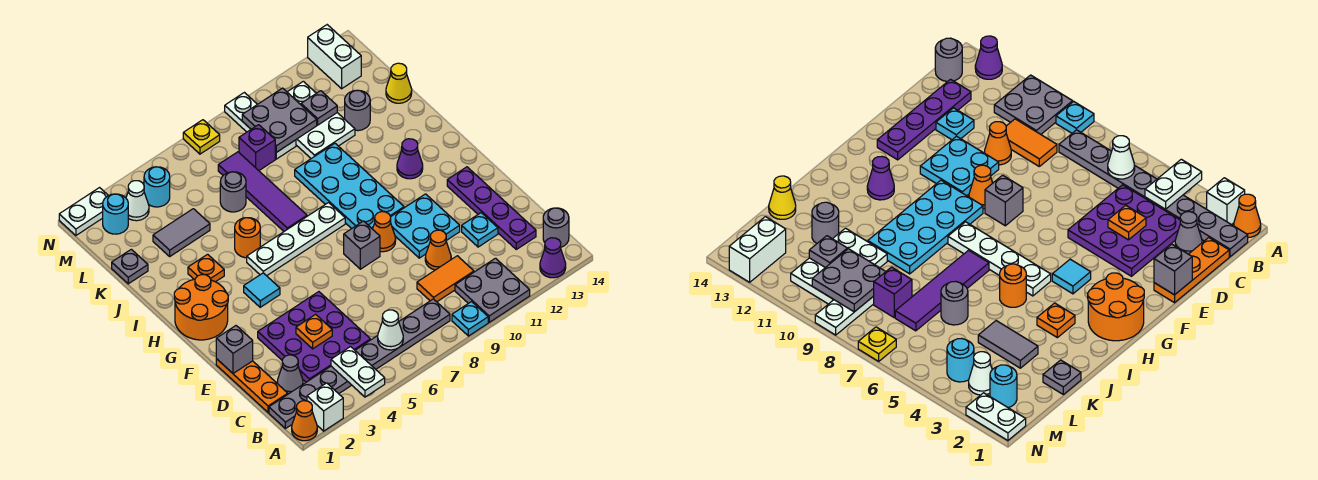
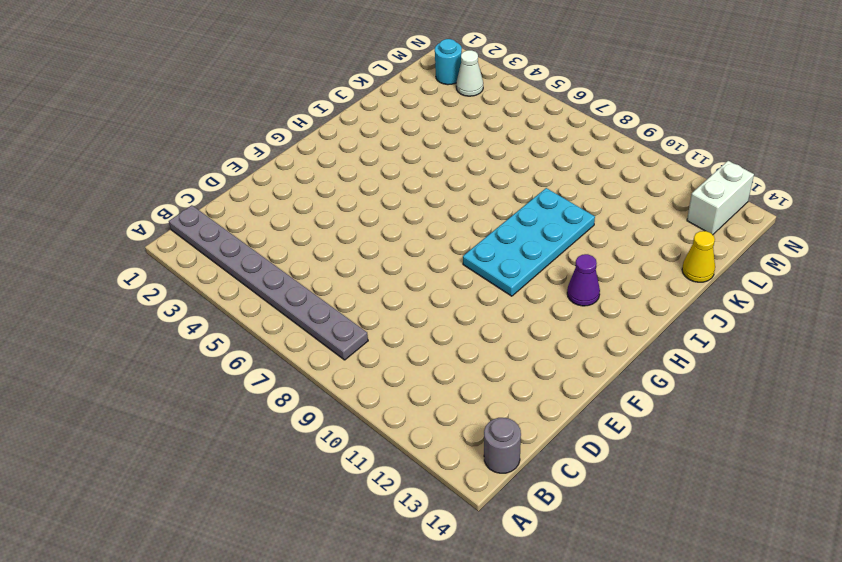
none -> orange 1x1 cone [292,401,317,441]
none -> white 1x1 brick [307,383,343,431]
none -> cyan 1x1 plate [452,302,488,336]
none -> grey 2x2 plate [455,258,530,322]

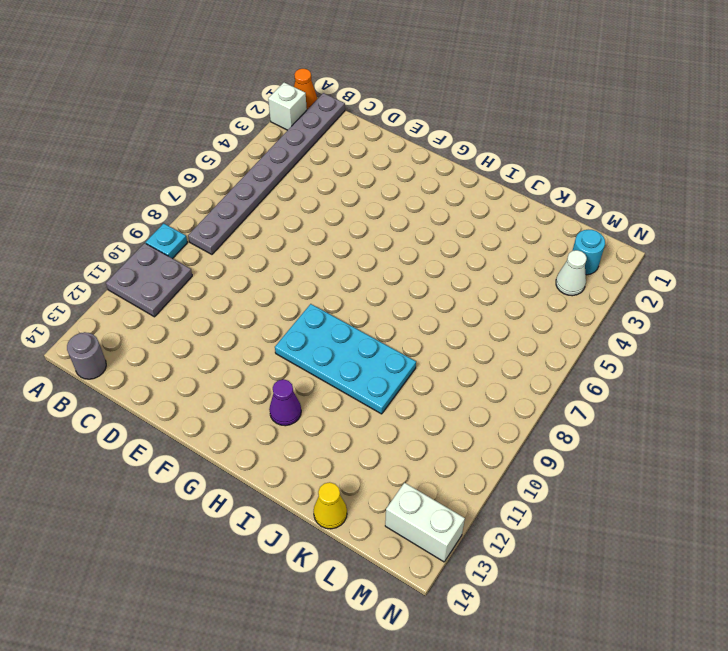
none -> purple 1x1 cone [540,238,566,278]
none -> orange 1x3 plate [216,359,288,412]
none -> grey 1x1 cone [277,355,303,394]
none -> purple 3x3 plate [258,292,370,382]

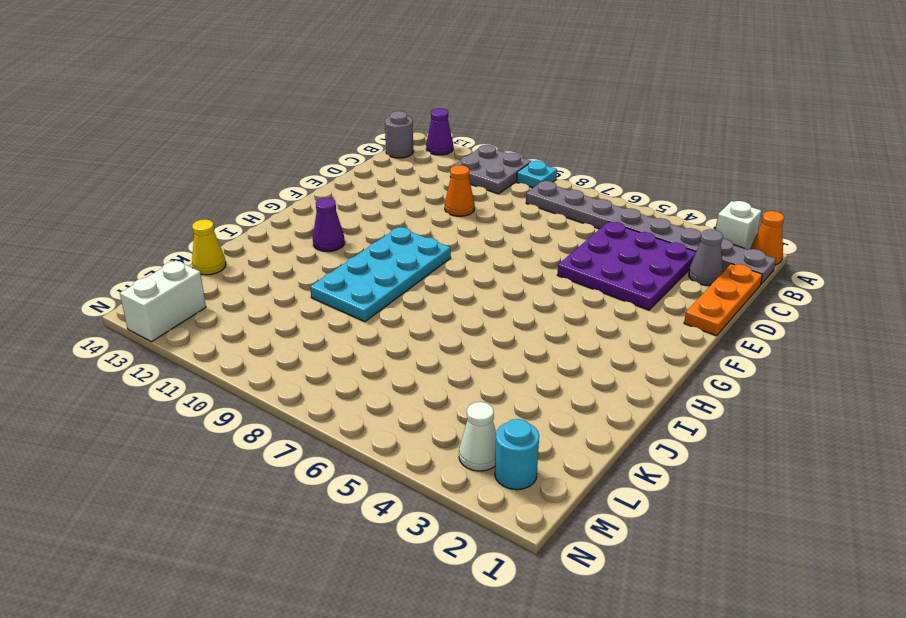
none -> orange 1x2 tile [417,256,474,302]
none -> purple 1x4 plate [447,167,536,249]
none -> cyan 1x1 plate [462,213,498,247]
none -> cyan 2x2 plate [390,194,460,258]

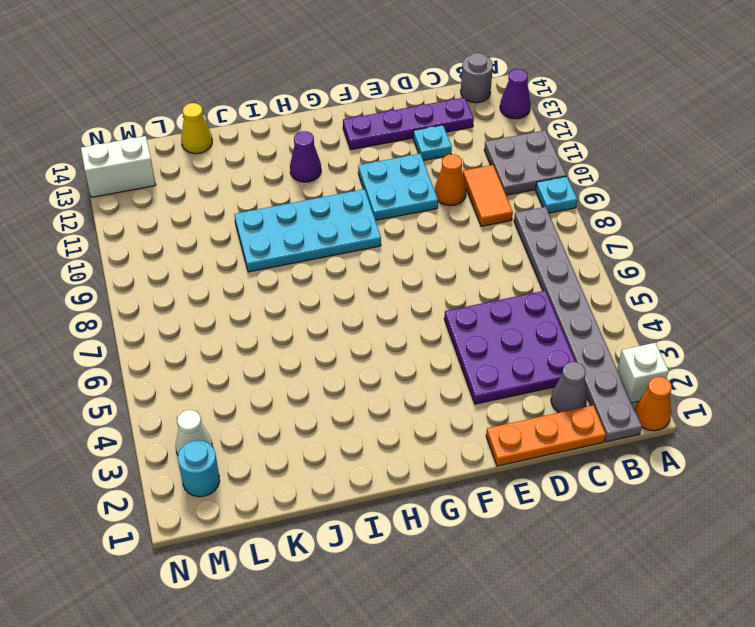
none -> grey 1x1 brick [344,221,380,269]
none -> orange 1x1 cone [373,212,396,252]
none -> orange 2x2 round brick [174,275,228,340]
none -> cyan 1x1 tile [244,273,280,307]

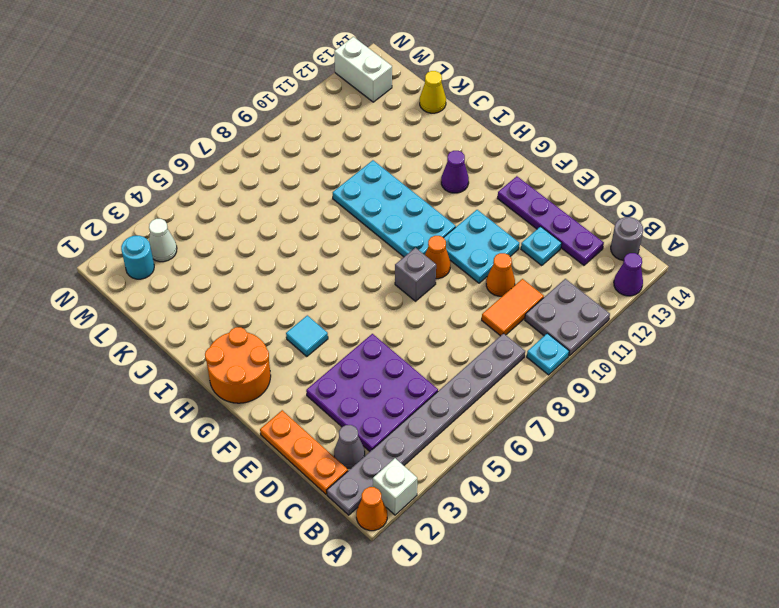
none -> white 1x4 plate [247,203,345,276]
none -> orange 1x1 plate [188,254,224,282]
none -> orange 1x1 round brick [235,218,260,258]
none -> purple 1x4 tile [218,152,307,231]

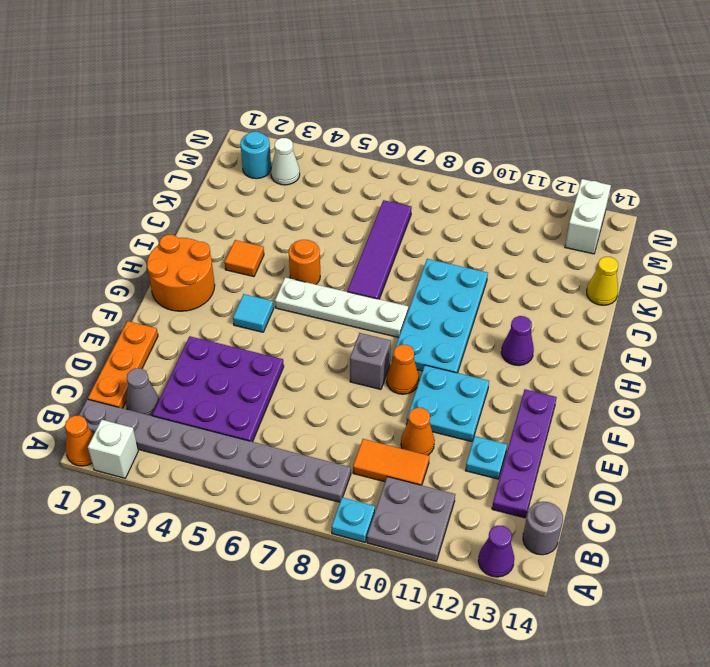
orange 1x1 tile [225,240,264,277] -> orange 1x1 plate [188,254,224,282]
none -> grey 1x1 plate [112,249,148,284]
none -> grey 1x2 tile [153,209,210,256]
none -> grey 1x1 round brick [220,172,246,212]
none -> white 2x3 plate [287,81,355,159]

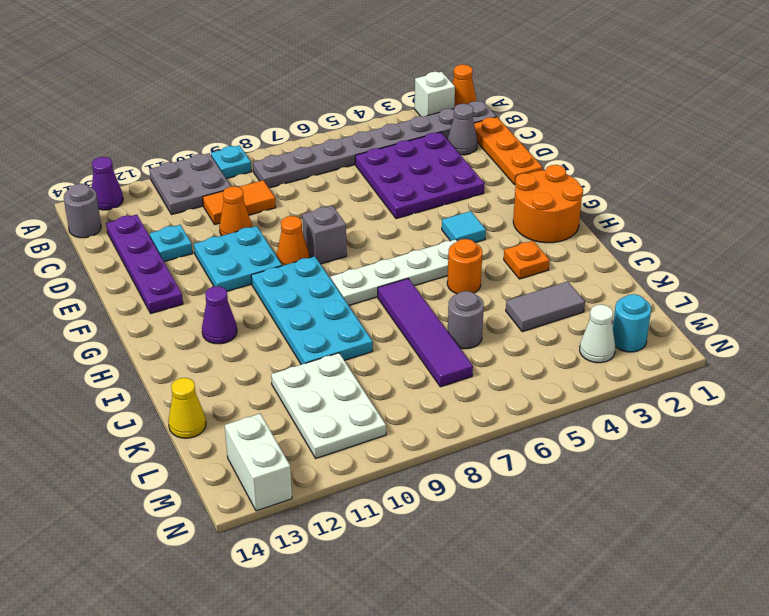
none -> grey 1x1 plate [112,249,148,284]
none -> grey 1x1 round brick [345,90,370,131]
none -> purple 1x1 brick [239,125,275,171]
none -> white 1x3 plate [225,93,296,159]

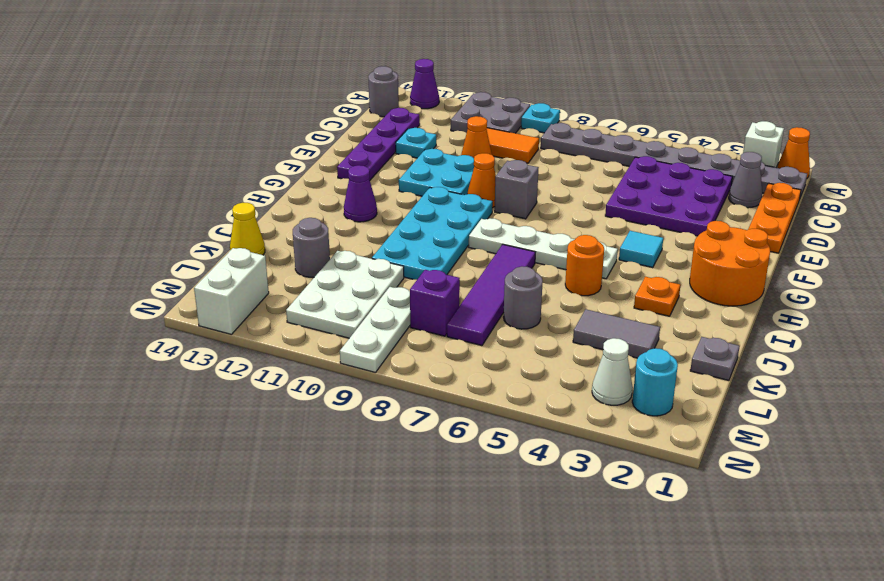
none -> cyan 1x1 round brick [144,167,170,207]
none -> white 1x2 plate [59,188,108,235]
none -> yellow 1x1 plate [183,120,220,154]
none -> white 1x2 plate [331,347,385,397]

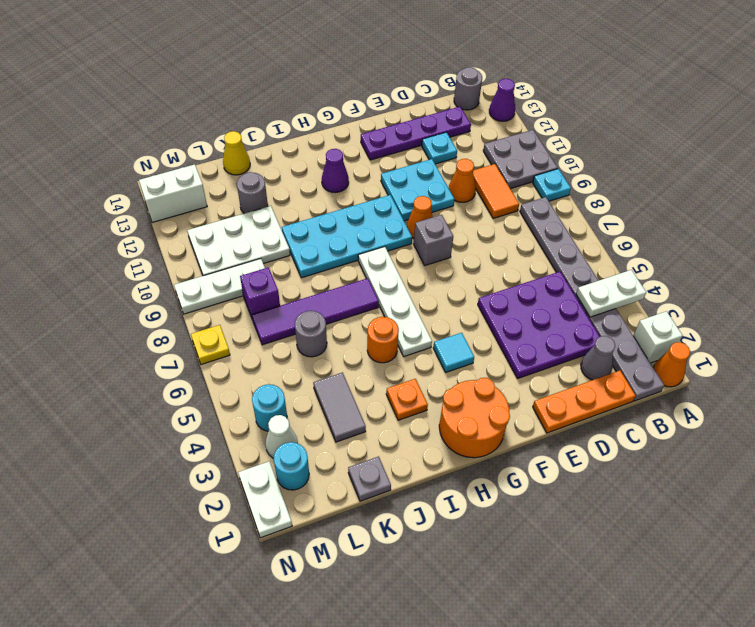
none -> white 1x1 cone [378,310,403,350]
none -> orange 1x1 plate [296,314,332,349]
none -> grey 1x1 brick [216,326,253,373]
none -> grey 2x2 plate [242,88,317,152]

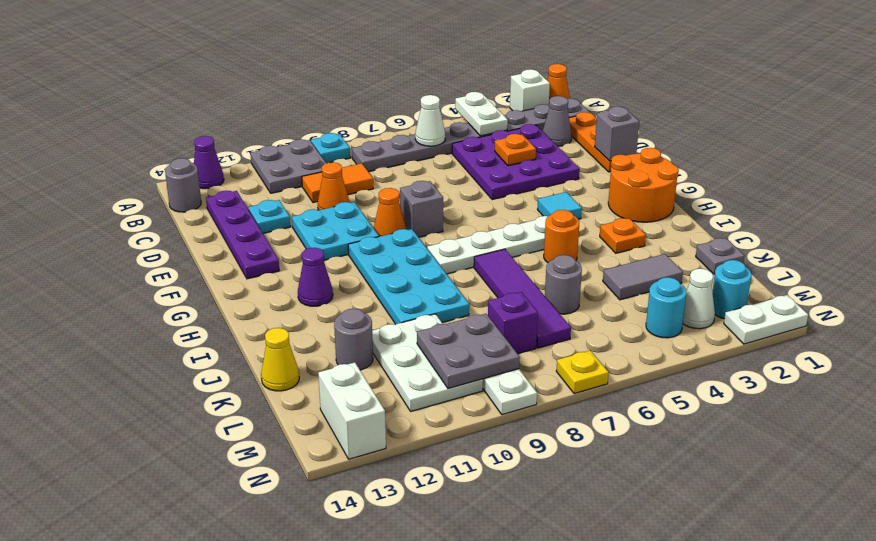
none -> grey 1x1 plate [301,91,337,125]

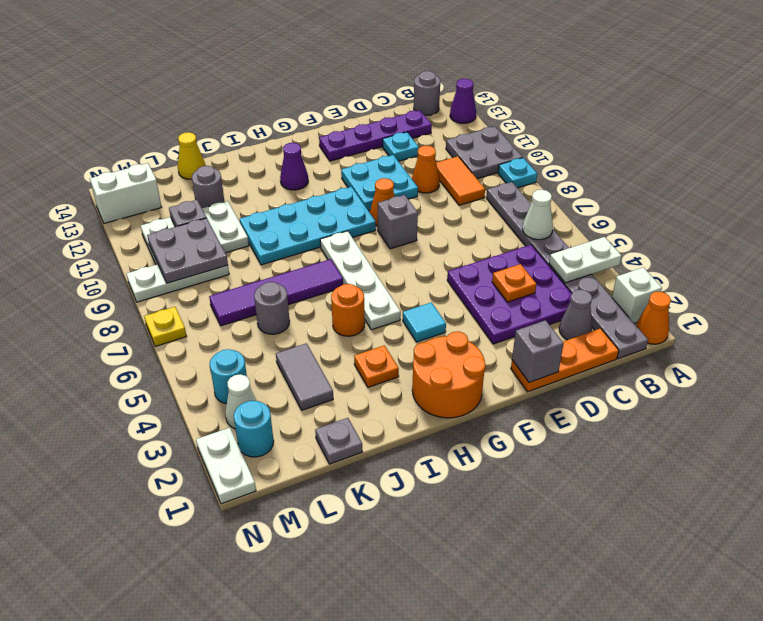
none -> purple 1x1 brick [239,125,275,171]

